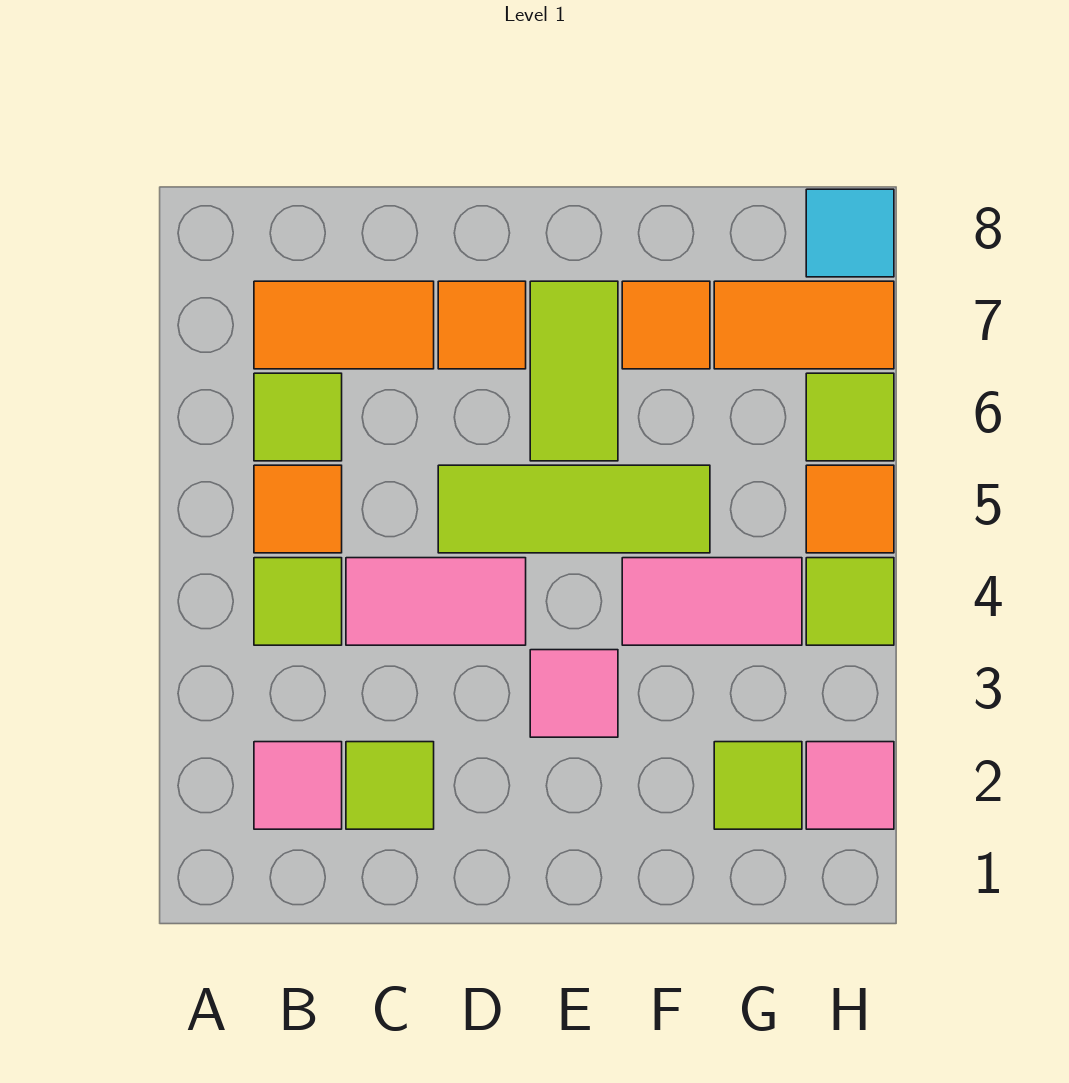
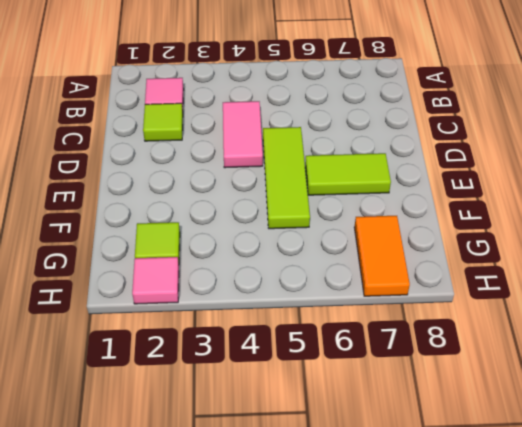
none -> lime 1x1 tile [254,558,342,645]
none -> orange 1x1 tile [254,465,342,553]
none -> lime 1x1 tile [254,373,342,461]

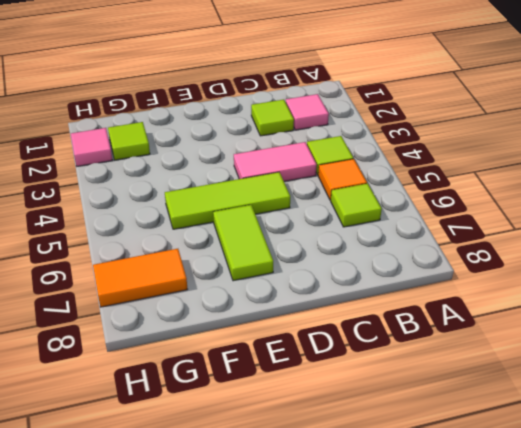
none -> orange 1x2 tile [254,281,434,369]
none -> orange 1x1 tile [438,281,526,369]
none -> pink 1x1 tile [530,650,618,737]

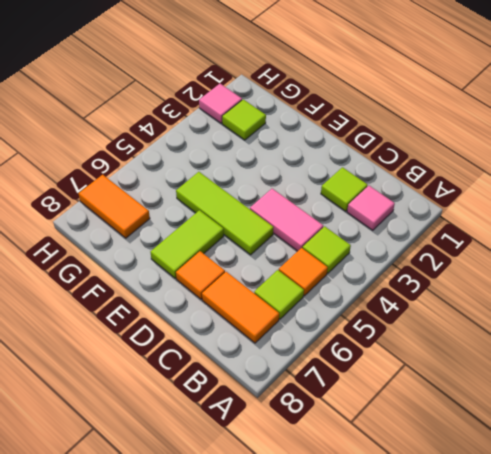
none -> pink 1x1 tile [530,650,618,737]
none -> pink 1x2 tile [622,558,802,645]
none -> orange 1x1 tile [622,281,710,369]

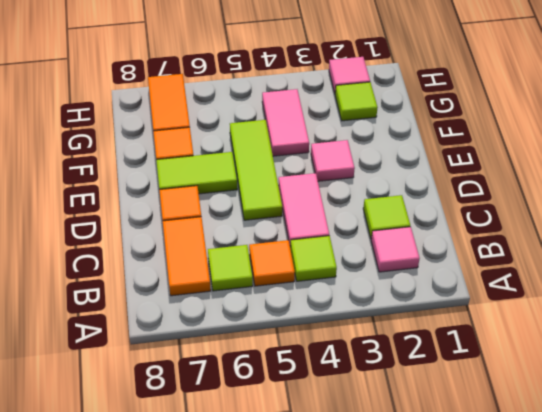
none -> lime 1x1 tile [806,558,894,645]
none -> orange 1x1 tile [806,465,894,553]
none -> lime 1x1 tile [806,373,894,461]

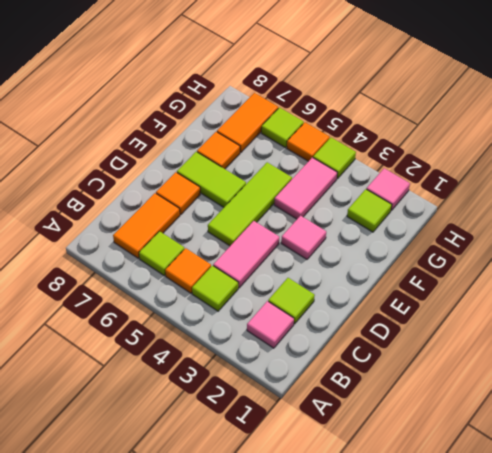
none -> cyan 1x1 tile [806,189,894,277]

